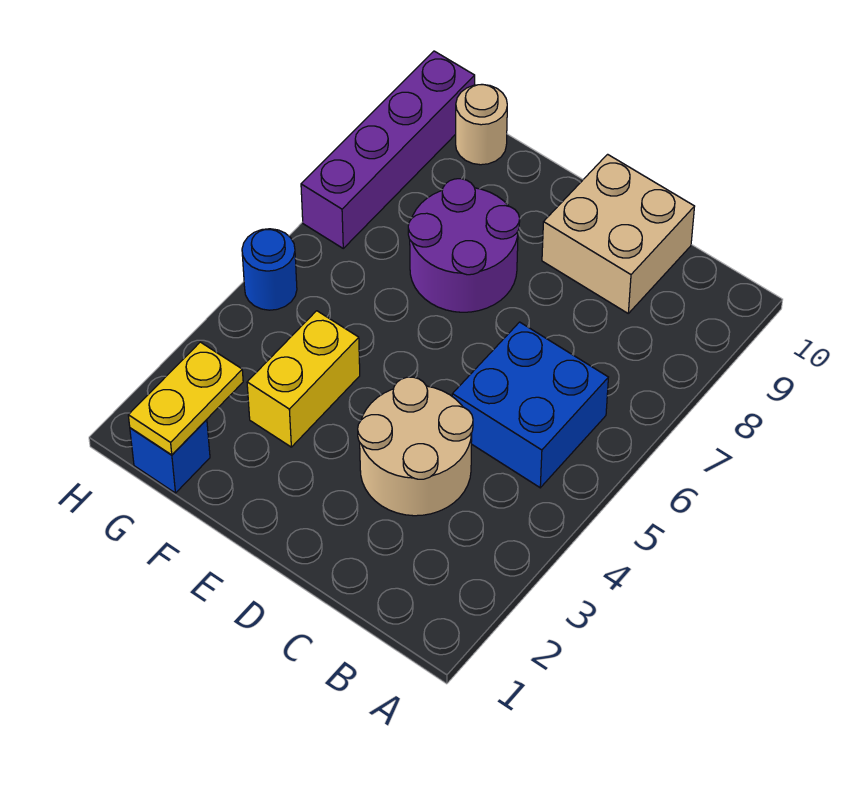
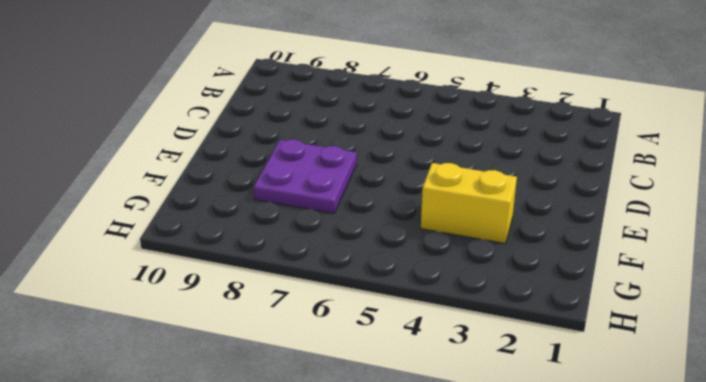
purple 2x2 plate [254,140,357,213] -> purple 2x2 round brick [408,179,520,312]
none -> blue 2x2 brick [452,322,608,488]
none -> tan 2x2 round brick [358,377,473,516]

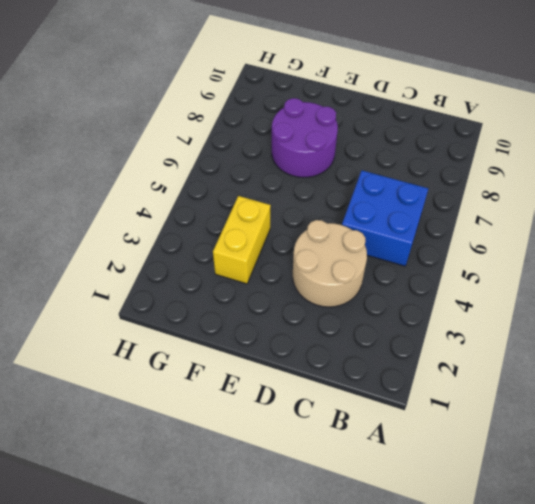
none -> tan 2x2 brick [542,154,695,313]
none -> blue 1x1 brick [130,420,210,493]

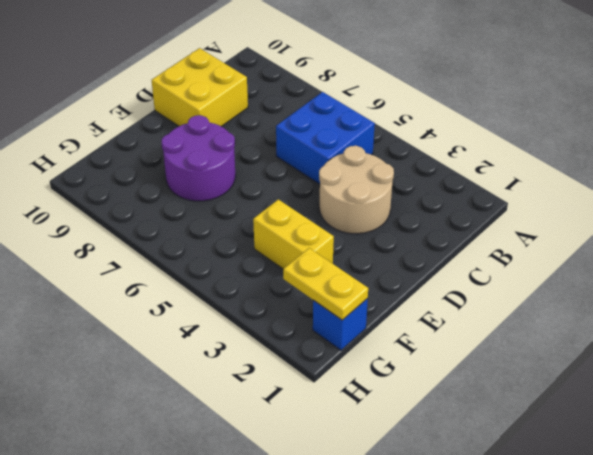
yellow 2x2 brick [152,48,248,127] -> tan 2x2 brick [542,154,695,313]
none -> tan 1x1 round brick [456,84,507,165]
none -> blue 1x1 round brick [242,229,297,310]

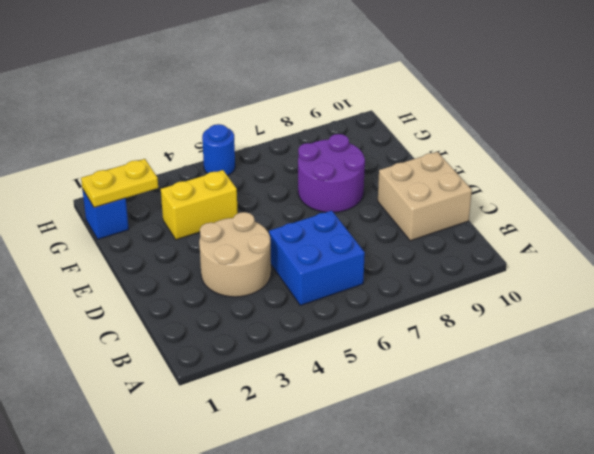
none -> tan 1x1 round brick [456,84,507,165]
none -> purple 1x4 brick [301,51,475,248]

